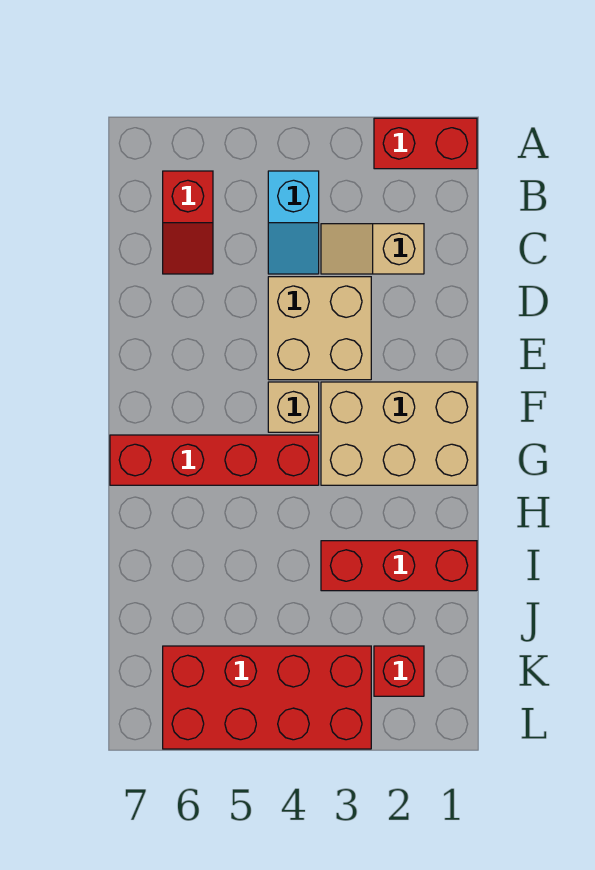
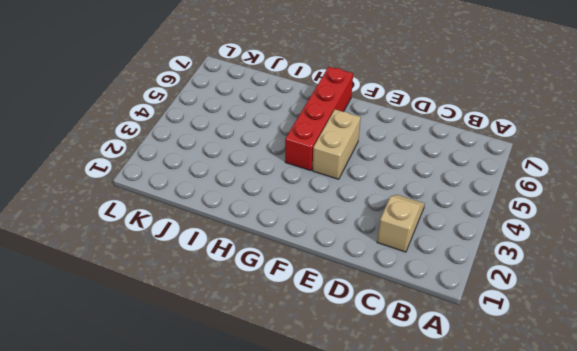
tan 1x2 brick [313,110,361,179] -> tan 1x1 brick [268,382,319,432]
none -> red 1x2 brick [374,118,477,169]
none -> cyan 1x2 slope [268,171,319,274]

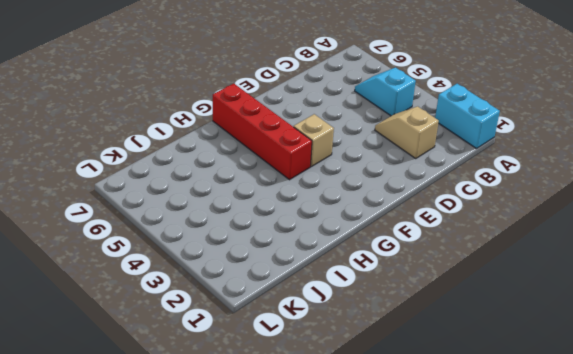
cyan 1x2 brick [435,84,500,148] -> red 1x2 brick [374,118,477,169]
cyan 1x2 slope [355,68,416,116] -> cyan 1x2 slope turned to [268,171,319,274]
none -> red 1x2 slope [163,171,213,274]
none -> tan 2x2 brick [268,277,371,380]

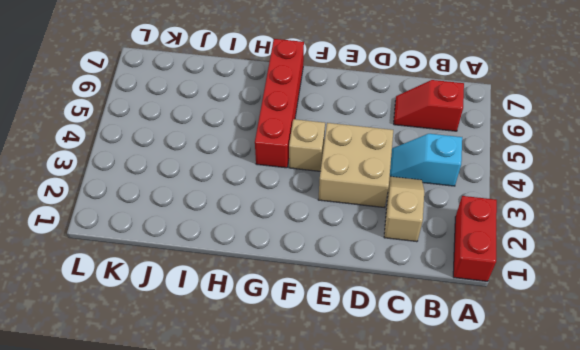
none -> tan 2x3 brick [321,382,477,485]
none -> red 1x3 brick [321,541,477,591]

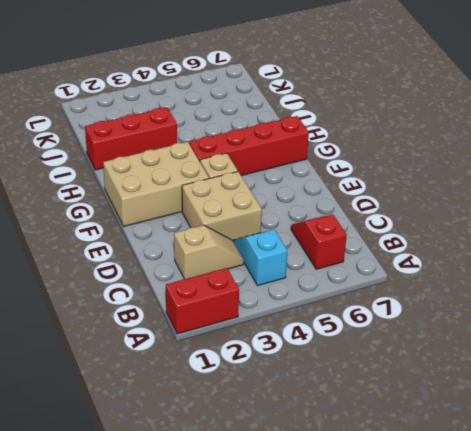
none -> red 1x1 brick [374,646,424,696]
none -> red 2x4 brick [163,646,371,749]

